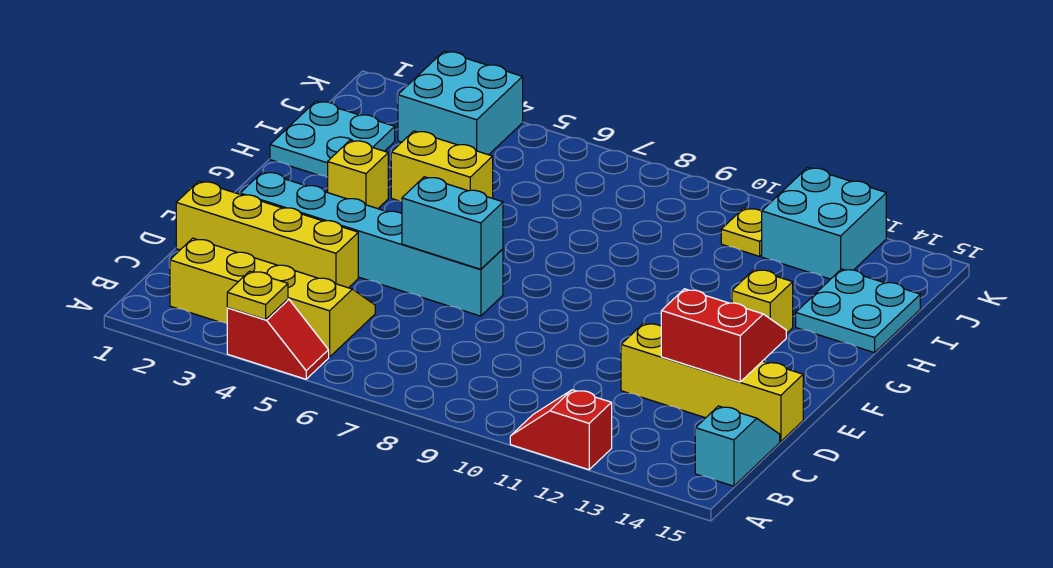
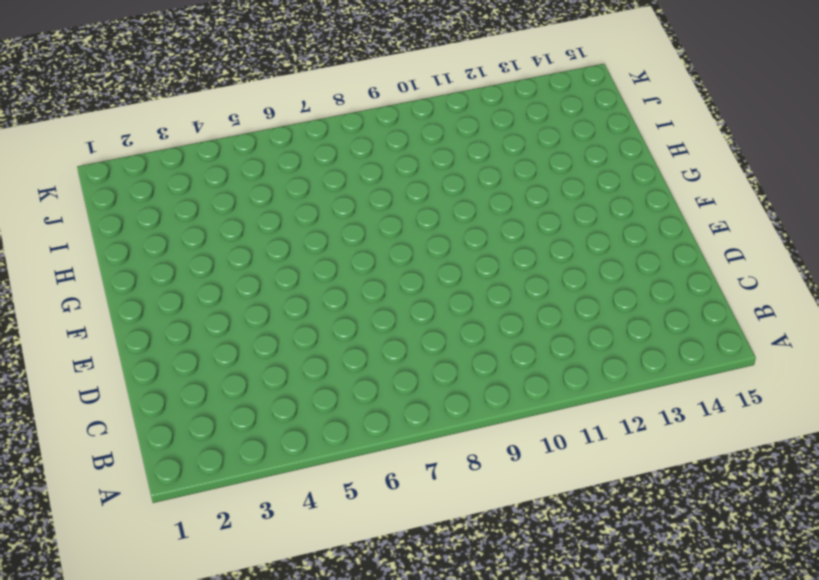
none -> red 1x2 slope [227,299,329,379]
none -> red 1x2 slope [510,390,612,470]
none -> yellow 2x4 slope [170,238,375,357]

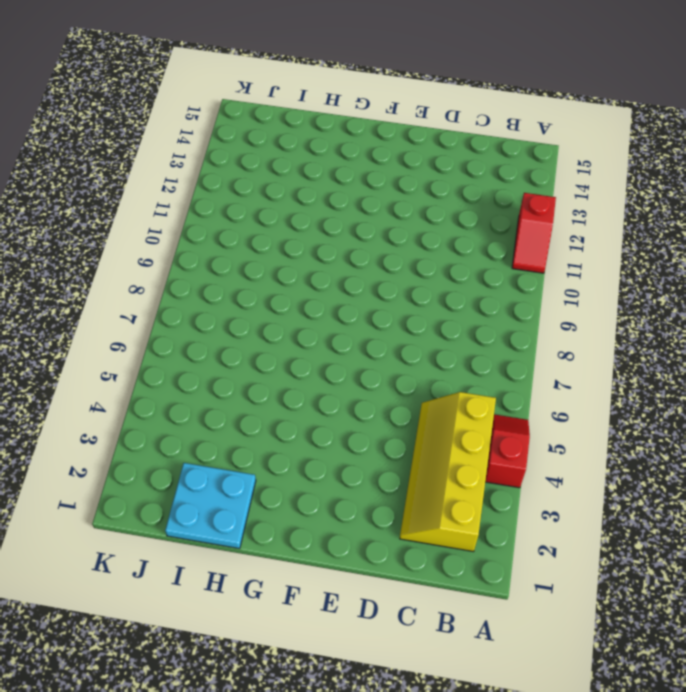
none -> cyan 1x2 slope [695,406,780,486]
none -> yellow 1x4 brick [176,181,358,288]
none -> yellow 1x4 brick [621,323,803,442]

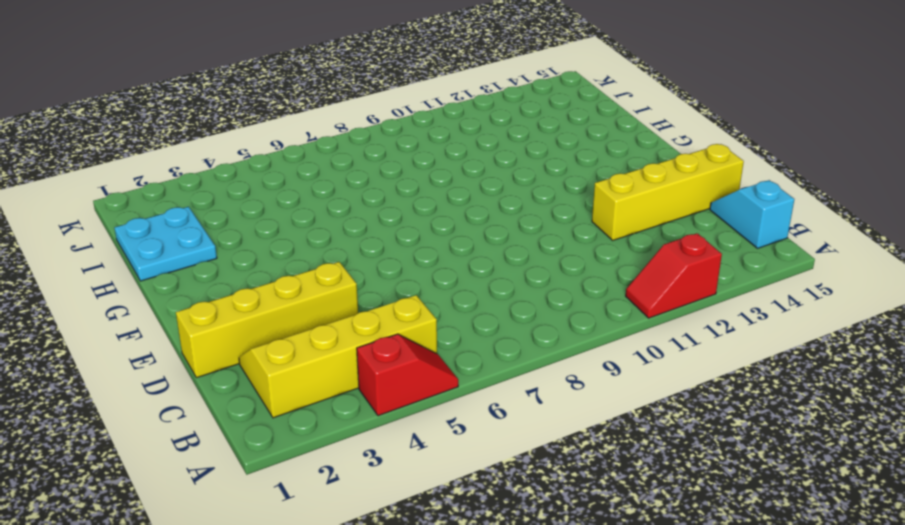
none -> cyan 1x6 brick [240,172,503,316]
none -> yellow 1x1 brick [328,140,388,209]
none -> yellow 1x1 brick [732,269,793,334]

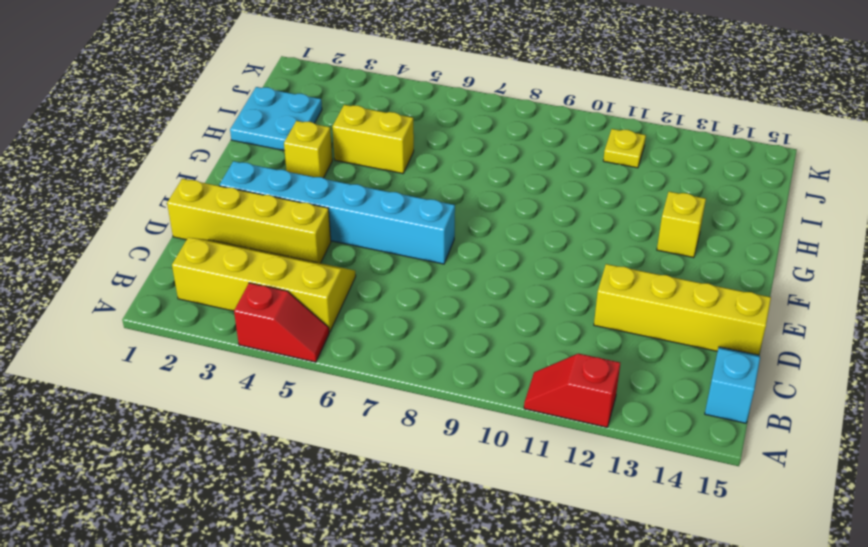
none -> cyan 2x2 plate [796,269,920,353]
none -> cyan 2x2 brick [398,51,523,155]
none -> cyan 2x2 brick [762,168,886,279]

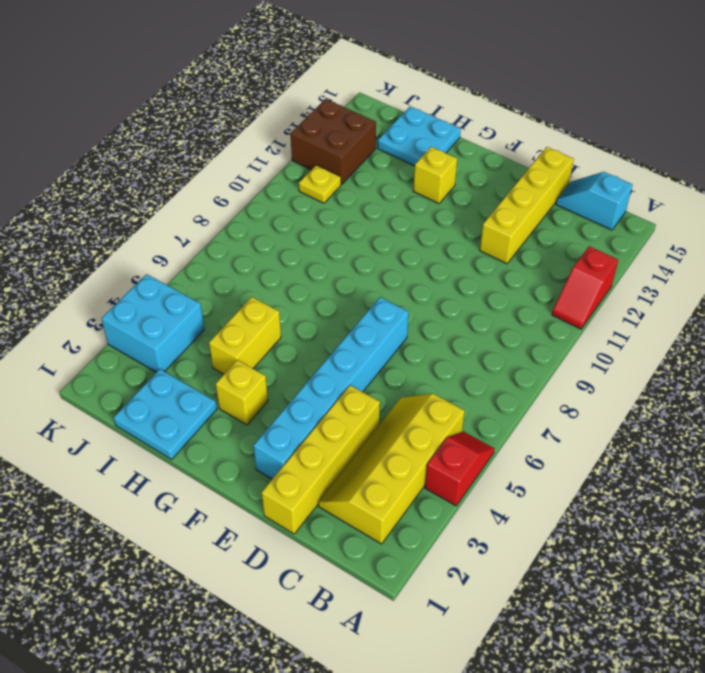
brown 2x2 brick [290,99,376,184] -> cyan 2x2 brick [762,168,886,279]
none -> yellow 1x1 plate [227,271,288,320]
none -> red 2x2 slope [661,289,786,382]
none -> cyan 1x2 brick [402,177,503,269]

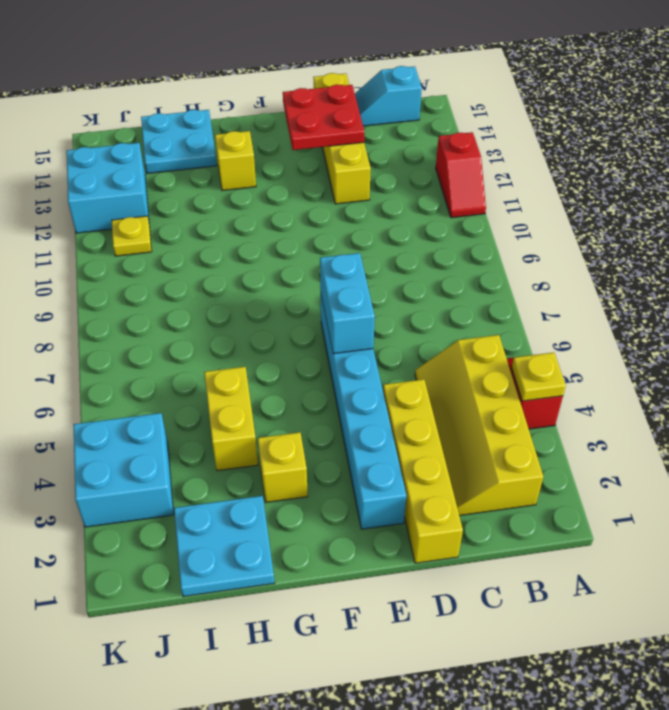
red 2x2 plate [283,84,364,150] -> red 2x2 slope [661,289,786,382]

